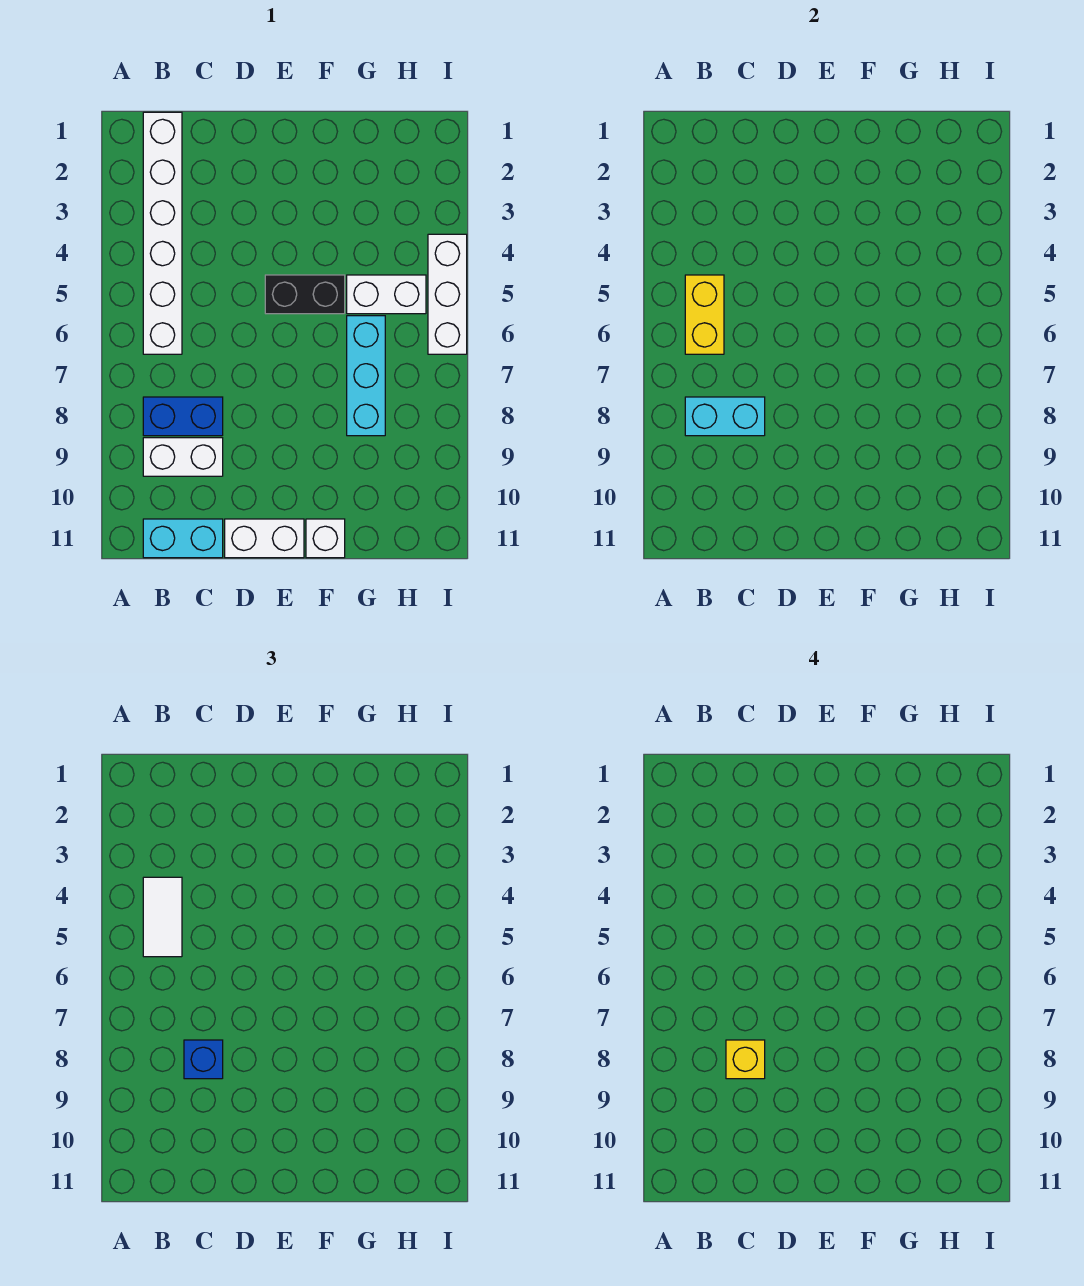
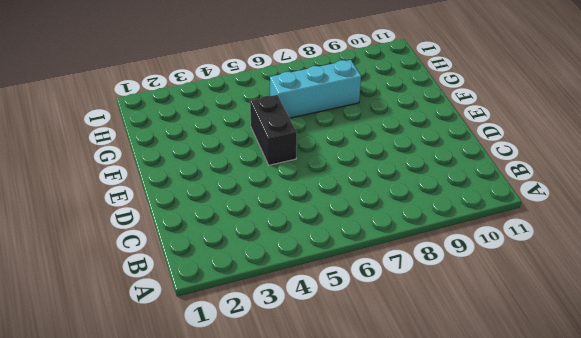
none -> white 1x6 brick [143,112,182,354]
none -> blue 1x2 brick [143,397,223,436]
none -> white 1x2 brick [143,438,223,476]

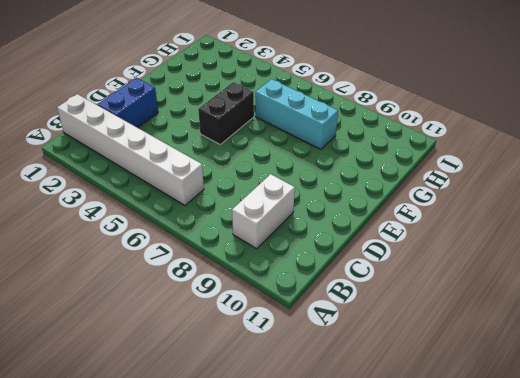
blue 1x2 brick [98,78,158,128] -> blue 1x2 brick moved to [143,397,223,436]
none -> cyan 1x2 brick [143,519,223,558]
none -> white 1x2 brick [225,519,304,558]
none -> white 1x1 brick [306,519,345,558]

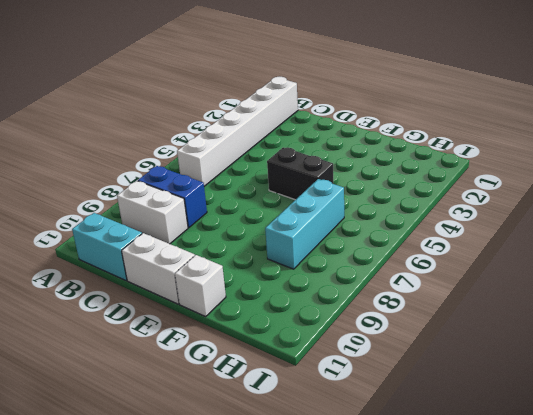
none -> white 1x2 brick [347,275,426,314]
none -> white 1x3 brick [428,234,467,354]
none -> yellow 1x2 brick [685,275,724,354]

